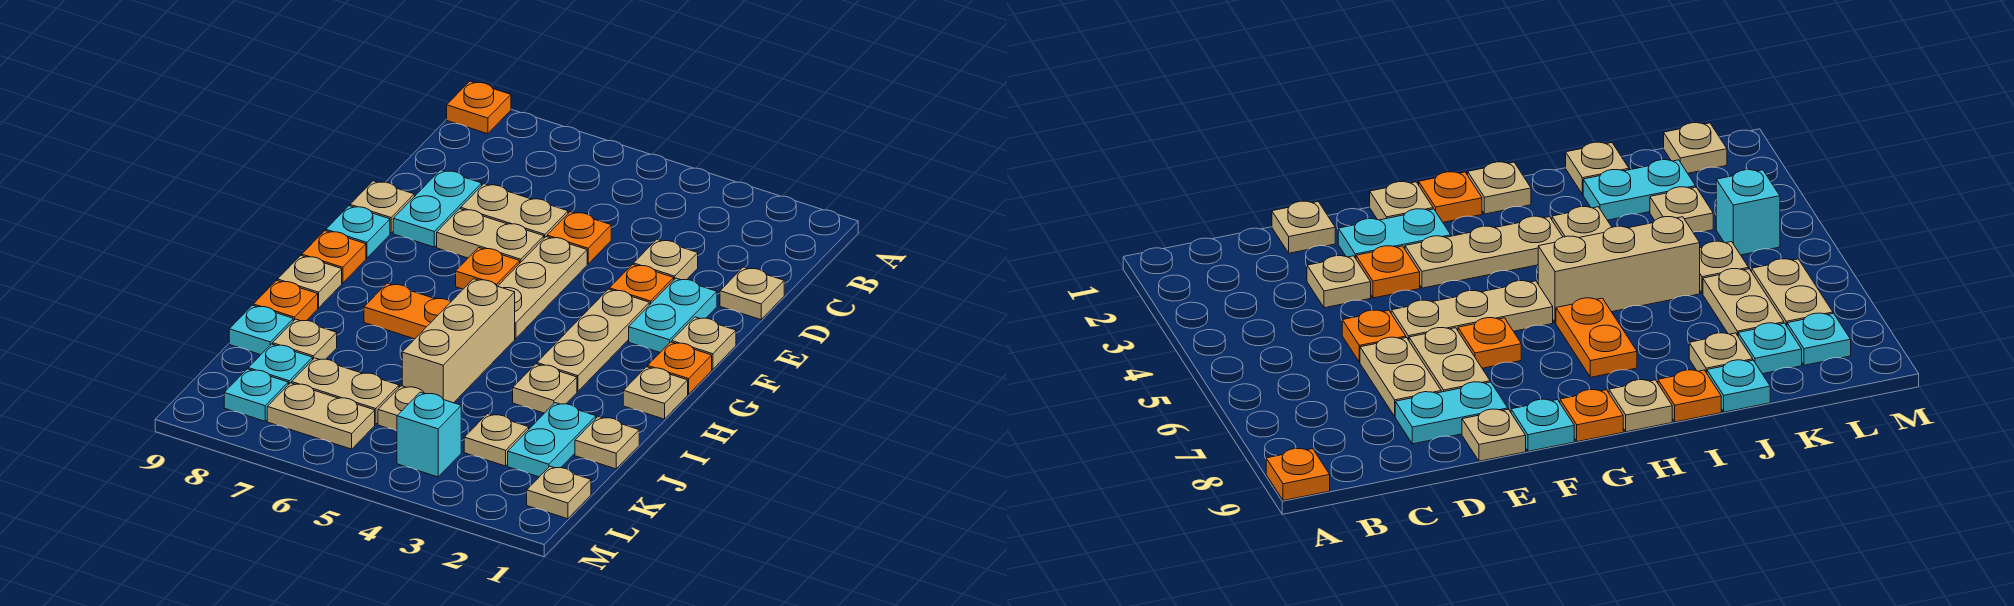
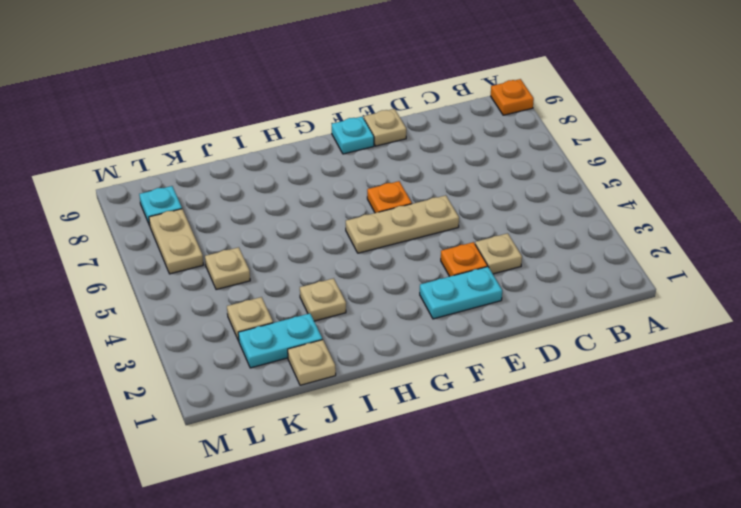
none -> tan 1x1 plate [720,267,784,320]
none -> orange 1x1 plate [547,212,611,264]
none -> tan 1x2 plate [461,184,568,238]
none -> cyan 1x2 plate [393,170,482,247]

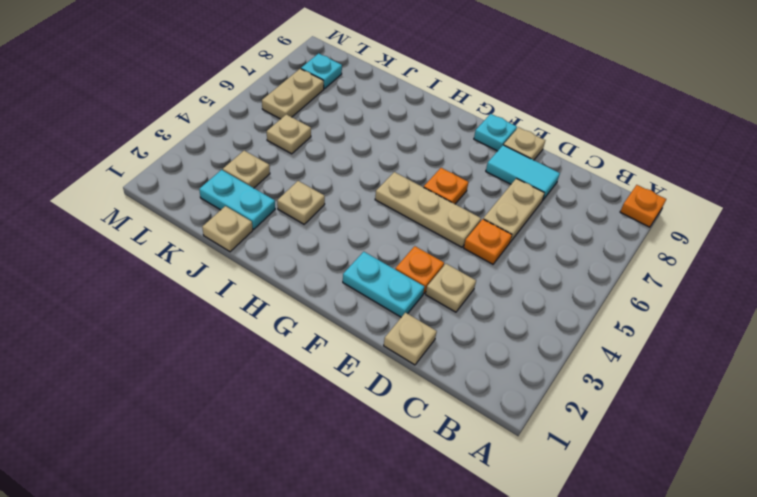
cyan 1x2 tile [486,145,560,201] -> cyan 1x2 plate [393,170,482,247]
none -> tan 1x2 plate [437,209,544,263]
none -> tan 1x1 plate [672,317,736,369]
none -> tan 1x3 plate [537,289,649,391]
none -> orange 1x1 plate [648,342,712,394]

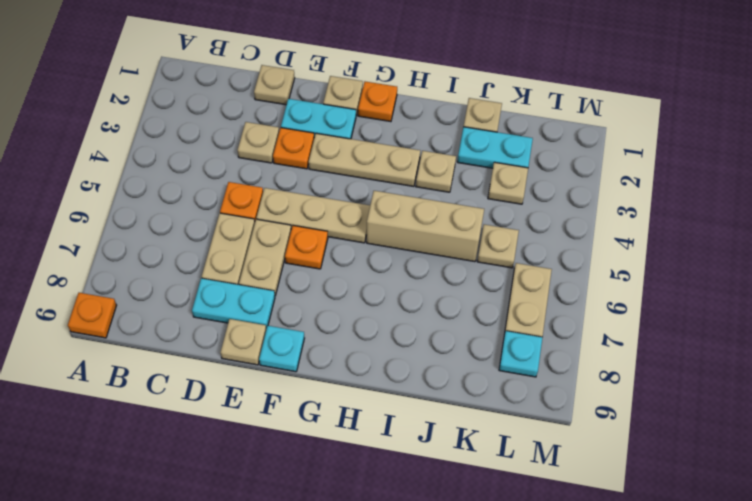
none -> orange 1x1 plate [302,231,366,283]
none -> tan 1x1 plate [623,367,688,419]
none -> orange 1x2 plate [364,283,451,339]
none -> tan 1x1 plate [278,256,342,308]

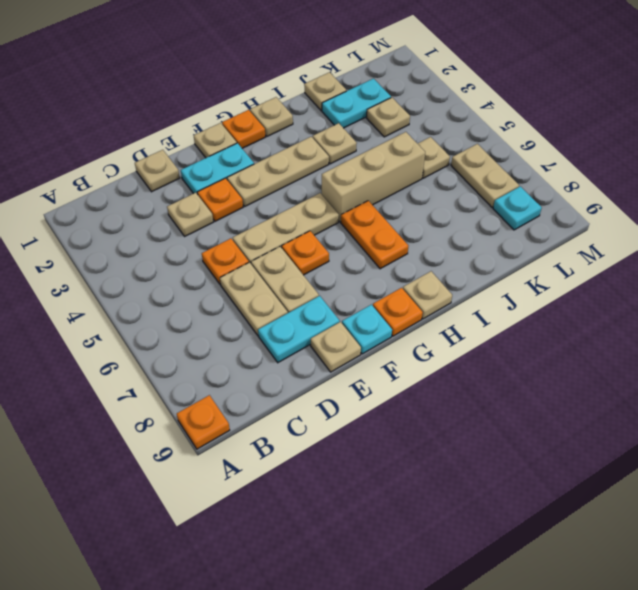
none -> orange 1x1 plate [253,280,318,321]
none -> tan 1x1 plate [273,319,337,360]
none -> cyan 1x1 plate [229,305,293,355]
none -> tan 1x2 plate [292,358,399,424]

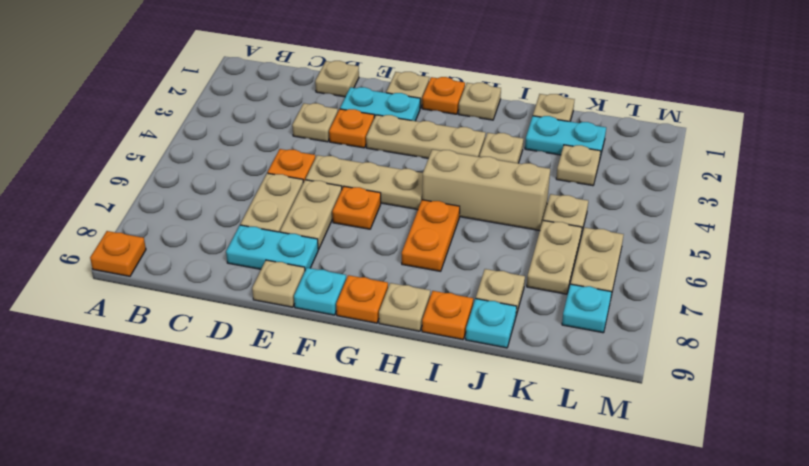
none -> cyan 1x1 plate [248,344,313,385]
none -> tan 1x1 plate [527,466,591,519]
none -> cyan 1x1 brick [397,392,461,477]

